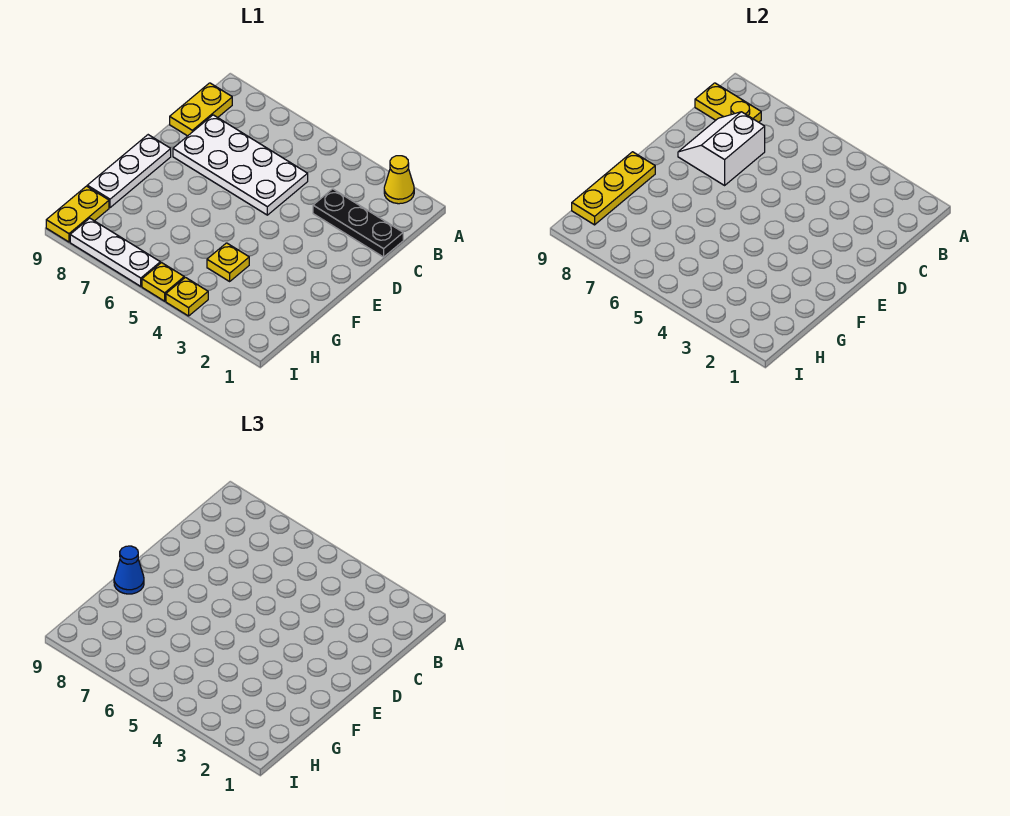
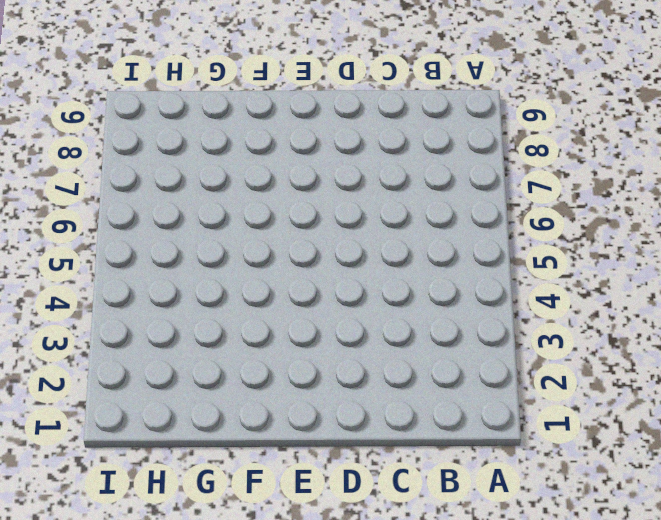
none -> yellow 1x1 cone [384,156,414,204]
none -> yellow 1x2 plate [170,83,232,136]
none -> black 1x3 plate [313,189,403,257]

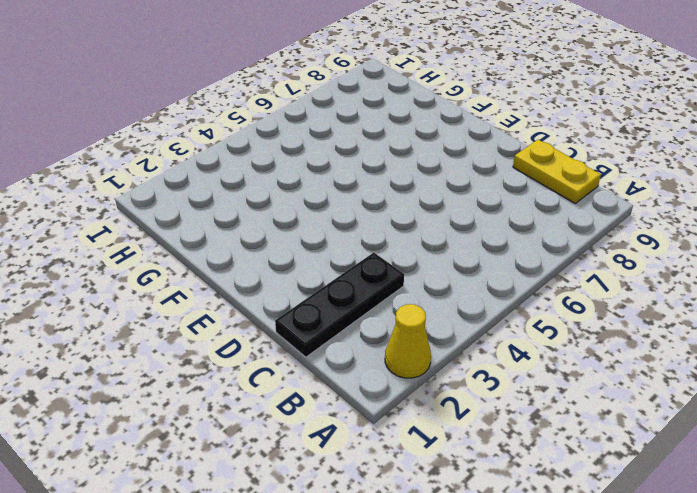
none -> white 2x4 plate [173,115,308,215]
none -> white 1x3 plate [87,135,171,208]
none -> yellow 1x1 plate [207,243,249,281]

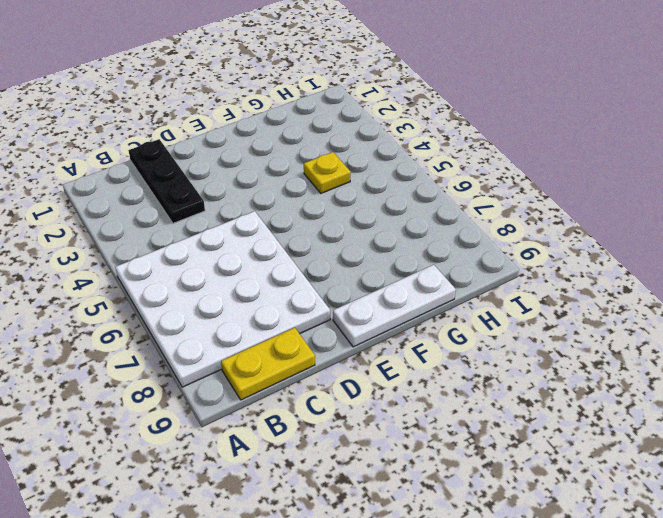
white 4x4 plate [115,211,330,387] -> white 2x4 plate [173,115,308,215]
none -> yellow 1x1 cone [384,156,414,204]
none -> yellow 1x2 plate [46,186,109,242]
none -> yellow 1x1 plate [166,277,208,316]

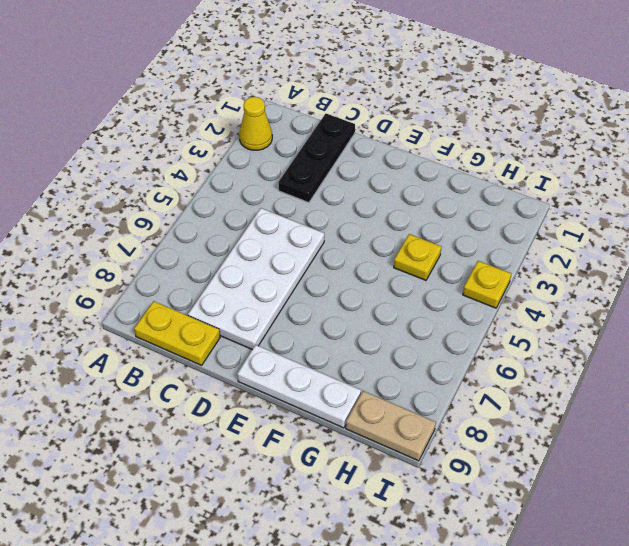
tan 1x2 plate [346,391,436,461] -> yellow 1x2 plate [46,186,109,242]
none -> yellow 1x1 plate [142,263,184,301]
none -> white 1x3 plate [70,218,160,286]
none -> yellow 1x2 plate [695,83,761,122]

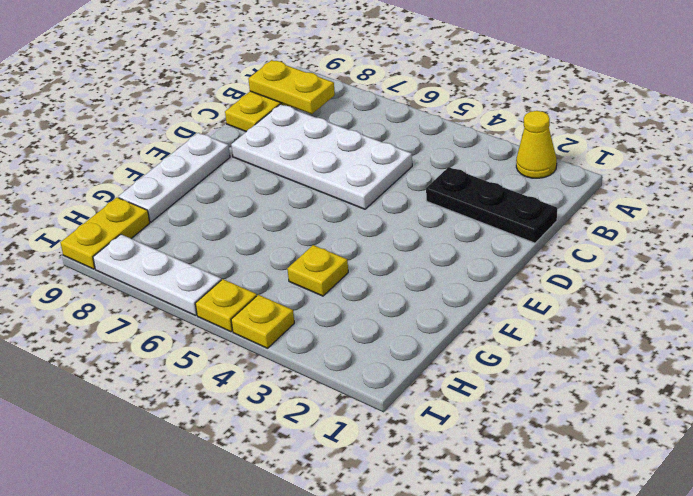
none -> white 2x2 slope [678,112,765,185]
none -> yellow 1x3 plate [572,152,655,225]
none -> blue 1x1 cone [114,546,144,594]

